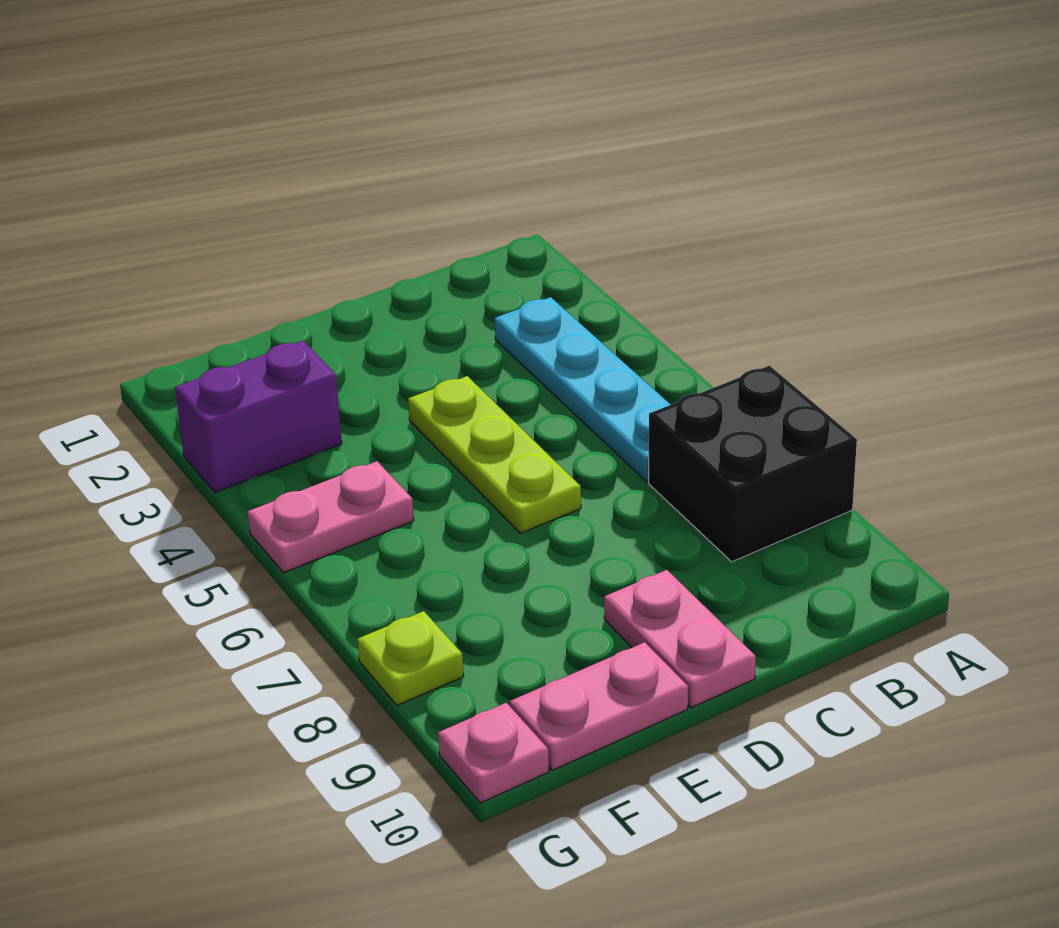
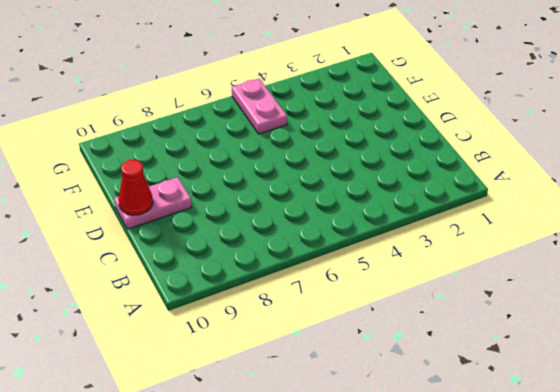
red 1x1 cone [118,160,153,215] -> none
none -> black 2x2 brick [649,366,857,562]
none -> cyan 1x4 plate [495,297,671,482]

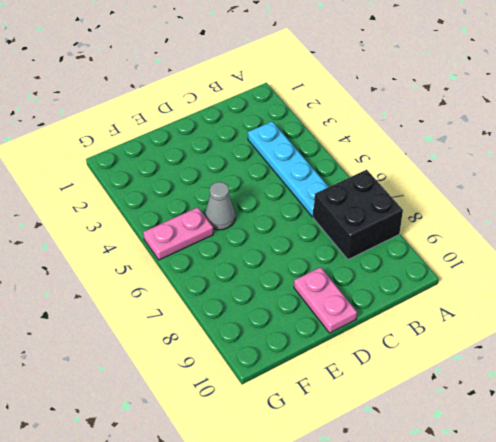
grey 1x1 cone [205,182,235,230] -> none
none -> lime 1x3 plate [408,376,581,533]
none -> pink 1x2 plate [510,642,688,770]

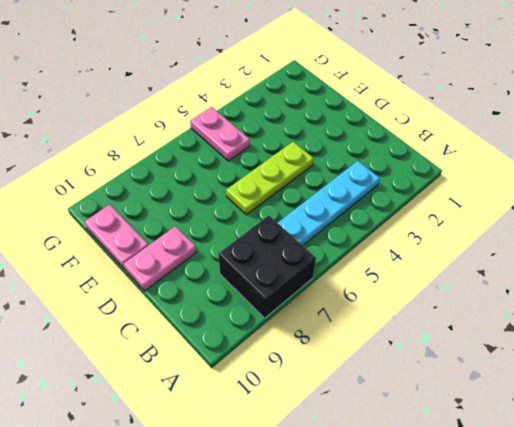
none -> purple 1x2 brick [175,341,342,492]
none -> lime 1x1 plate [358,611,464,705]

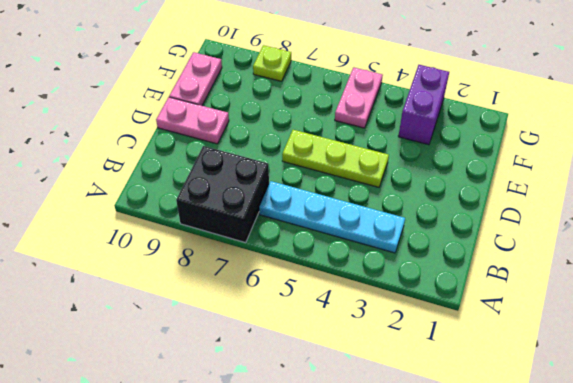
none -> pink 1x1 plate [438,703,549,803]

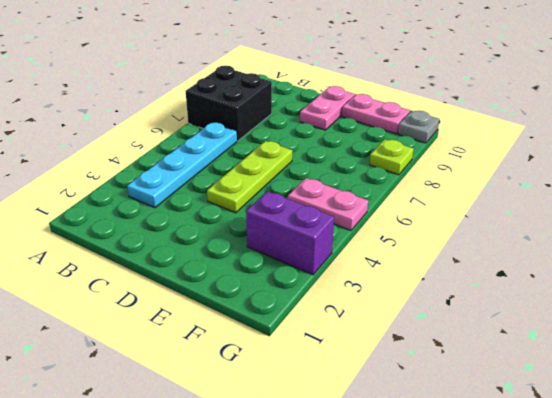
grey 1x1 plate [398,111,439,143] -> pink 1x1 plate [438,703,549,803]

